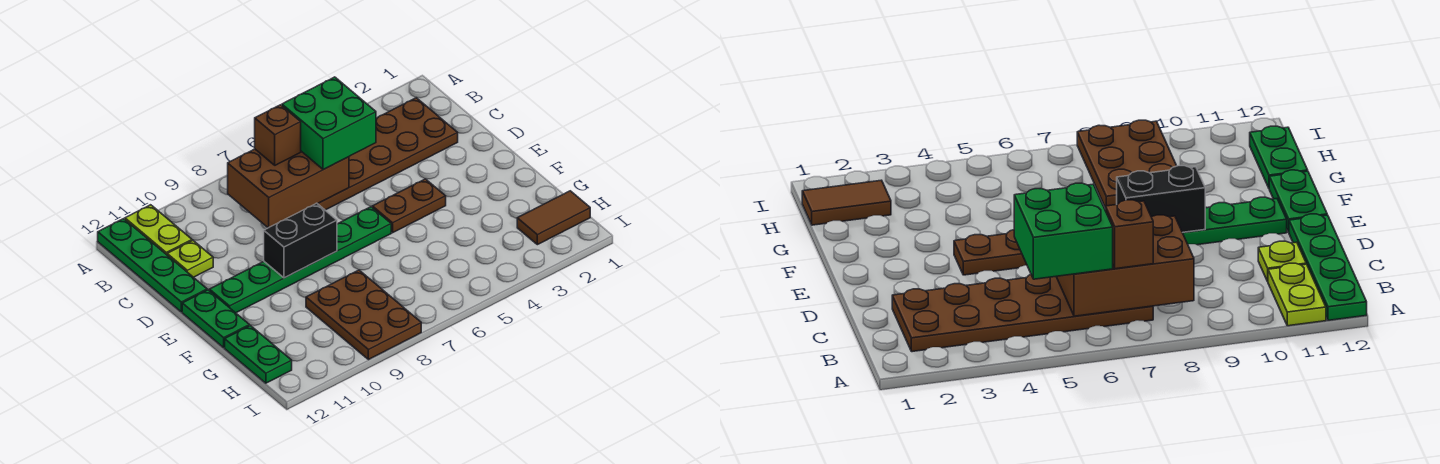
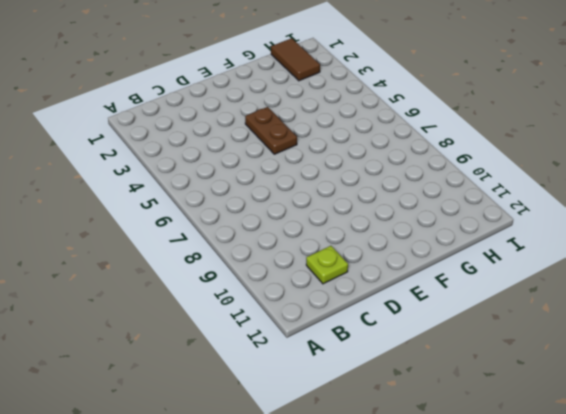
none -> lime 1x2 plate [125,205,192,255]
none -> green 1x4 plate [98,219,207,312]
none -> brown 2x6 plate [318,98,458,210]

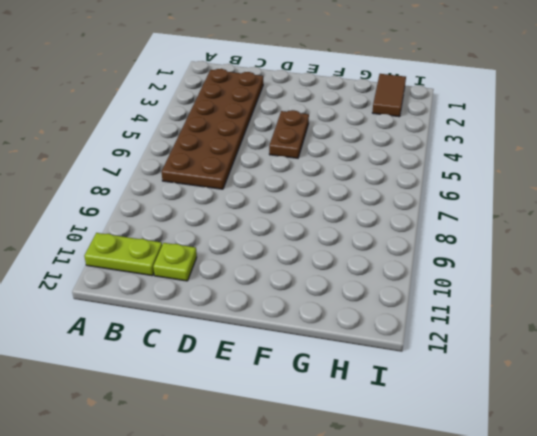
none -> green 1x4 plate [98,219,207,312]
none -> green 1x6 plate [209,207,391,313]
none -> green 1x2 plate [182,290,249,348]

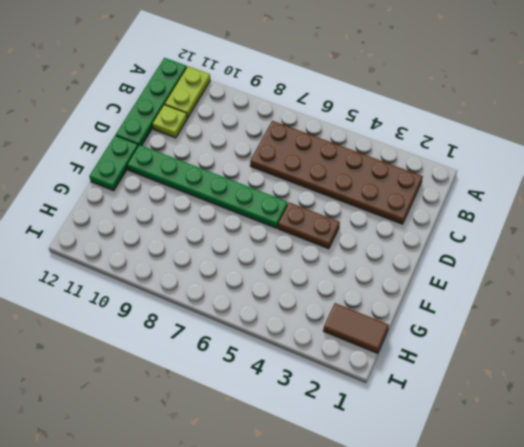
none -> brown 2x3 plate [306,270,421,360]
none -> green 1x2 plate [225,325,292,383]
none -> brown 2x3 brick [228,149,349,228]

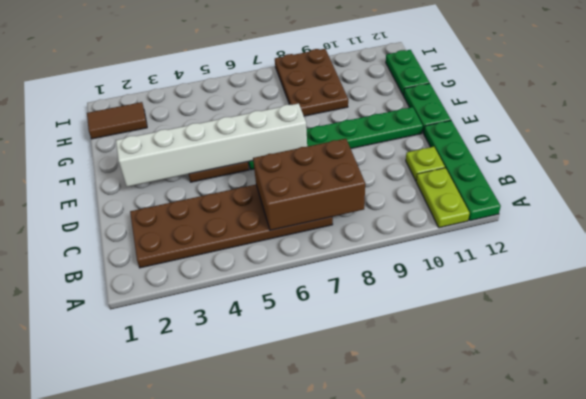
white 1x6 brick [116,103,307,187] -> none
none -> black 1x2 brick [264,203,337,278]
none -> green 2x2 brick [282,77,376,170]
none -> brown 1x1 brick [255,105,301,165]

